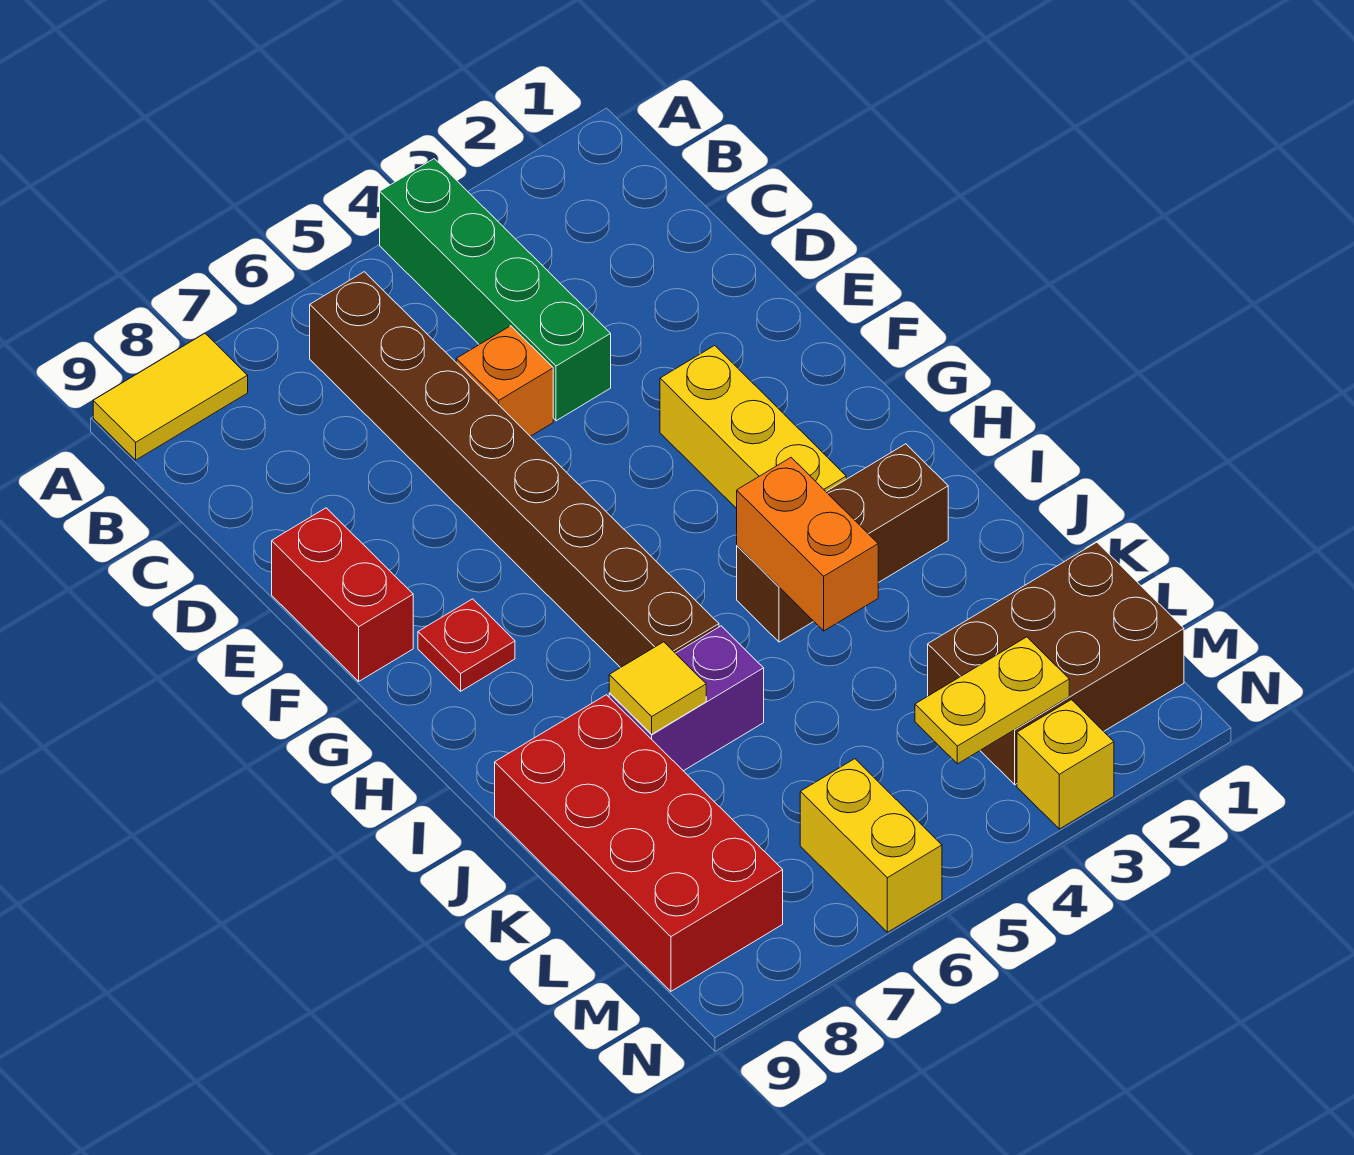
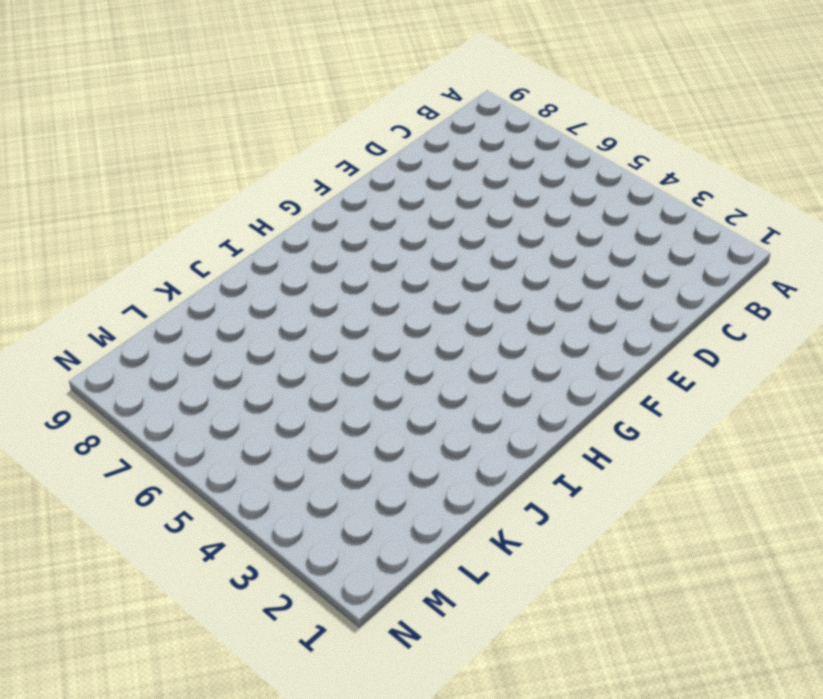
none -> green 1x4 brick [380,159,611,421]
none -> yellow 1x2 tile [93,333,248,460]
none -> brown 1x8 brick [310,272,719,668]

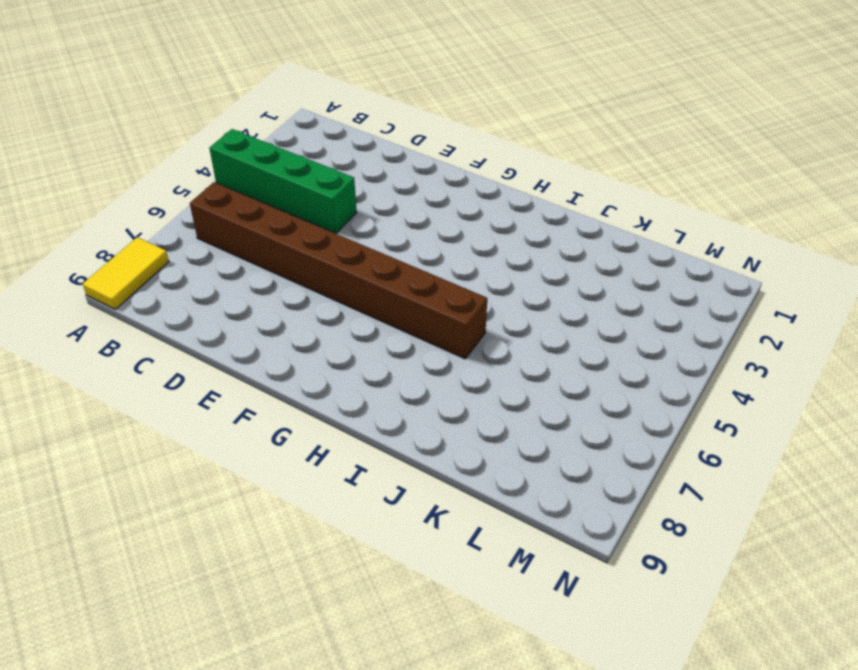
none -> orange 1x1 brick [456,326,553,436]
none -> red 1x2 brick [272,508,413,681]
none -> yellow 1x3 brick [660,345,846,509]

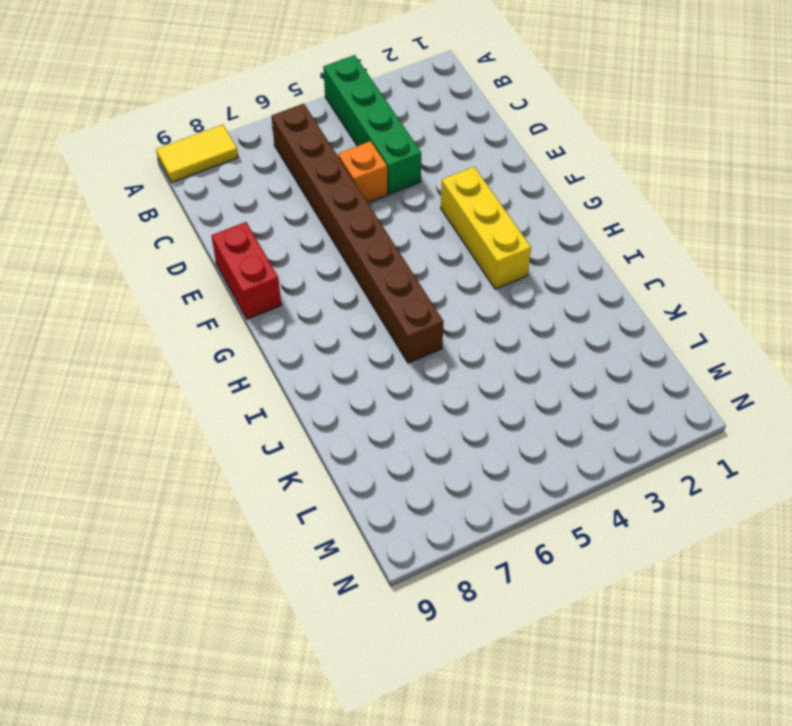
none -> red 1x1 plate [418,599,515,691]
none -> brown 1x3 brick [737,444,948,642]
none -> purple 1x2 brick [609,626,764,771]

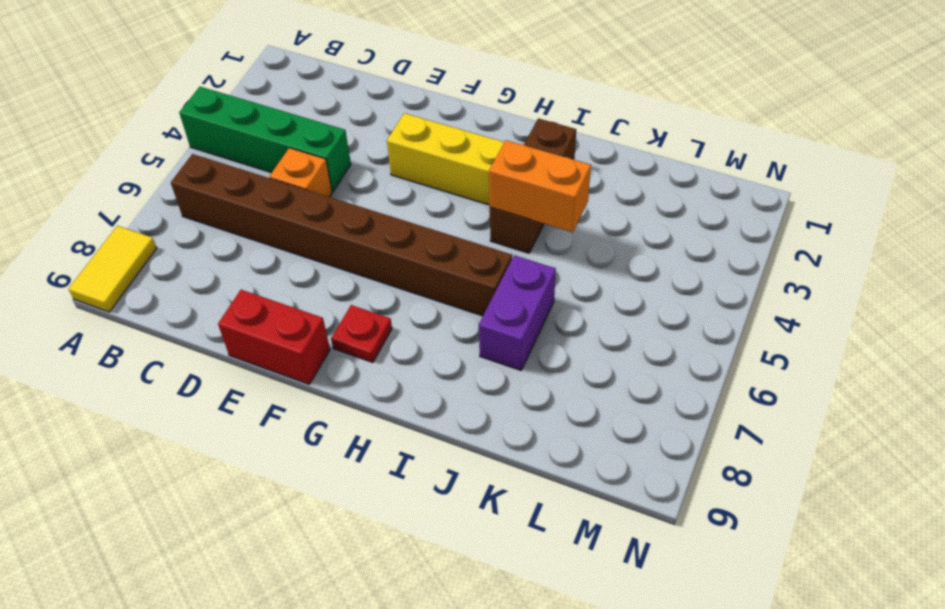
none -> red 2x4 brick [495,695,783,991]
none -> brown 2x3 brick [928,542,1184,785]
none -> yellow 1x2 brick [800,759,942,932]

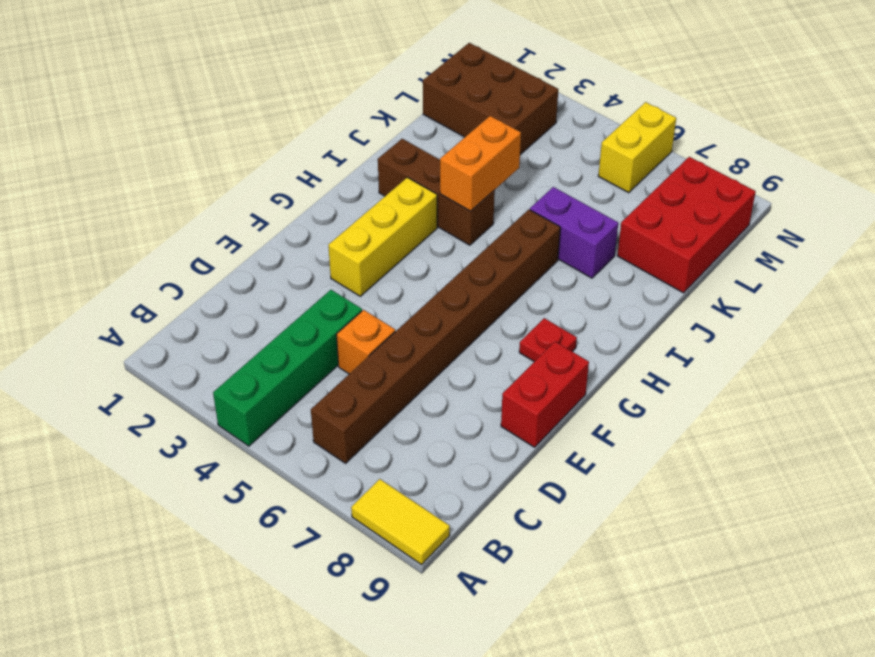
red 2x3 brick [617,157,756,293] -> red 2x4 brick [495,695,783,991]
none -> yellow 1x1 brick [1017,700,1114,829]
none -> yellow 1x1 tile [609,642,706,734]
none -> yellow 1x2 plate [915,637,1069,764]

